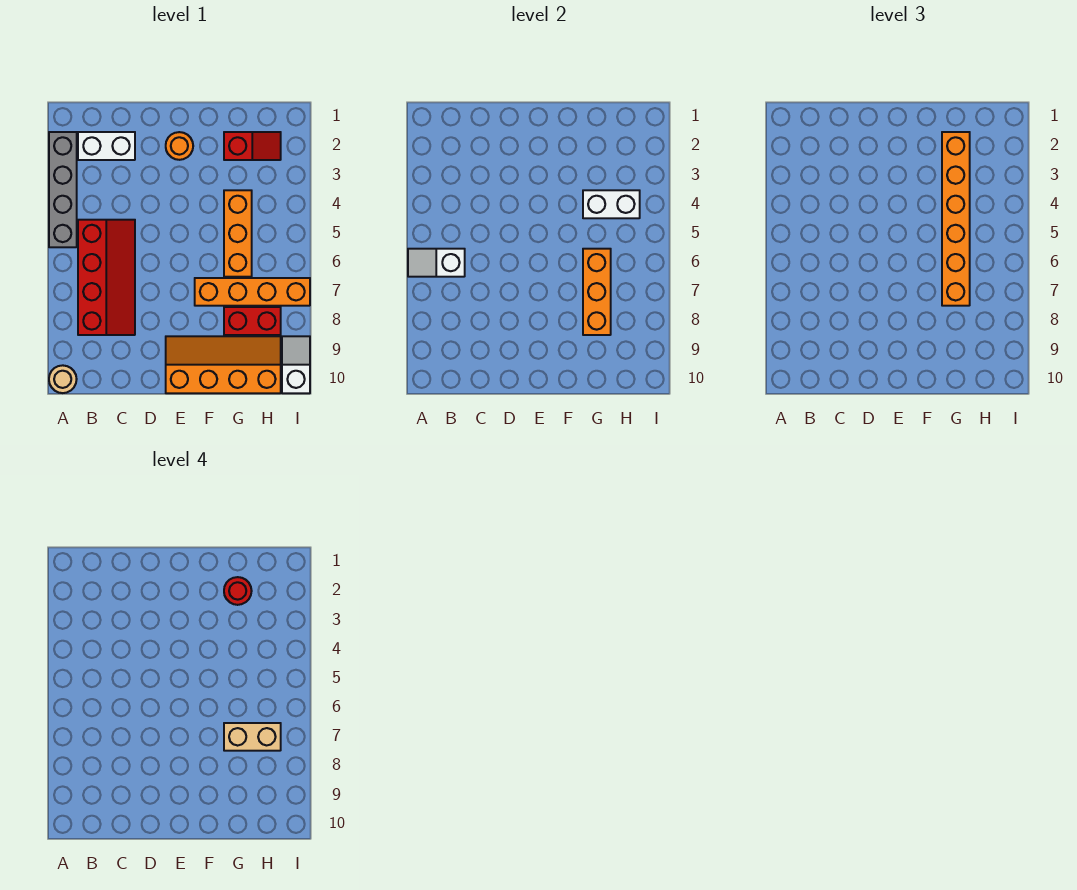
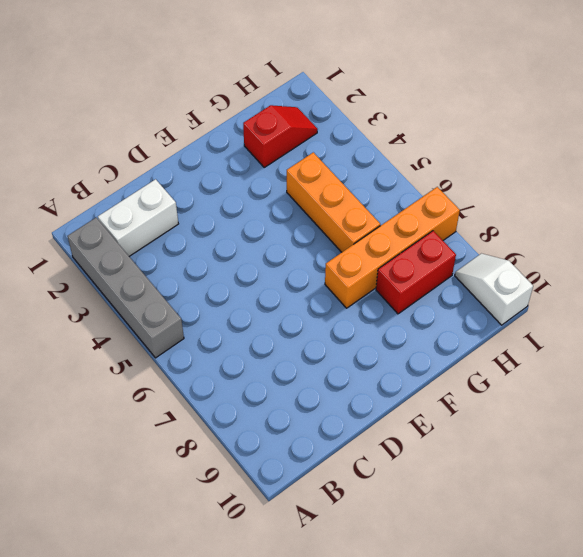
none -> tan 1x1 round brick [49,365,77,393]
none -> red 2x4 slope [78,220,135,335]
none -> orange 1x1 round brick [166,132,193,160]

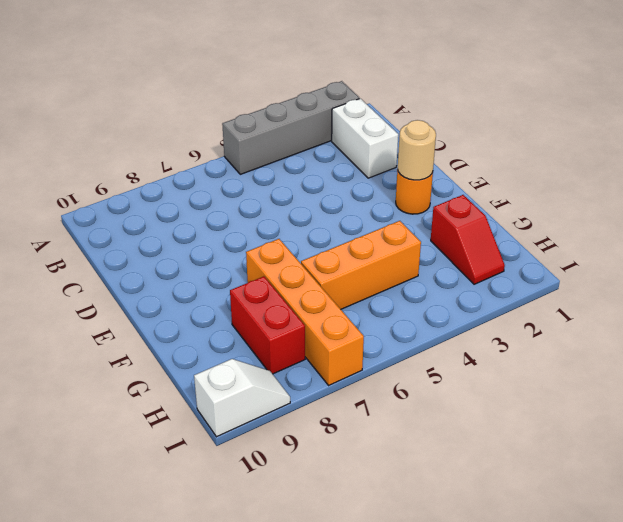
tan 1x1 round brick [398,120,436,180] -> tan 1x1 round brick moved to [49,365,77,393]
none -> red 2x4 slope [78,220,135,335]
none -> orange 2x4 slope [166,336,281,393]
none -> white 1x2 slope [408,249,465,277]

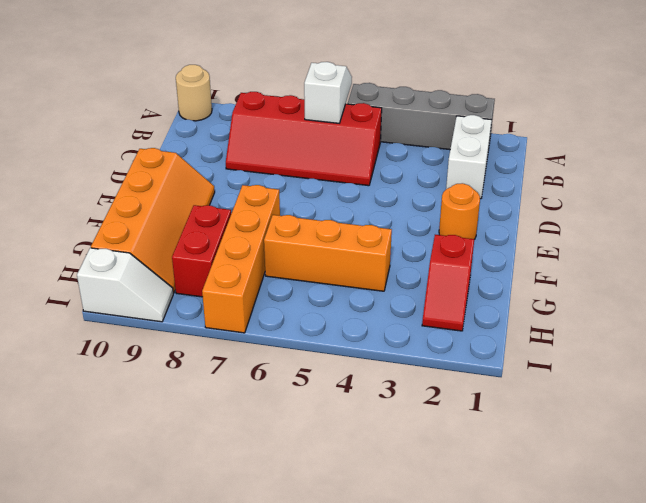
none -> white 1x2 brick [583,190,640,218]
none -> orange 1x3 brick [583,249,611,335]
none -> orange 1x6 brick [942,132,970,306]

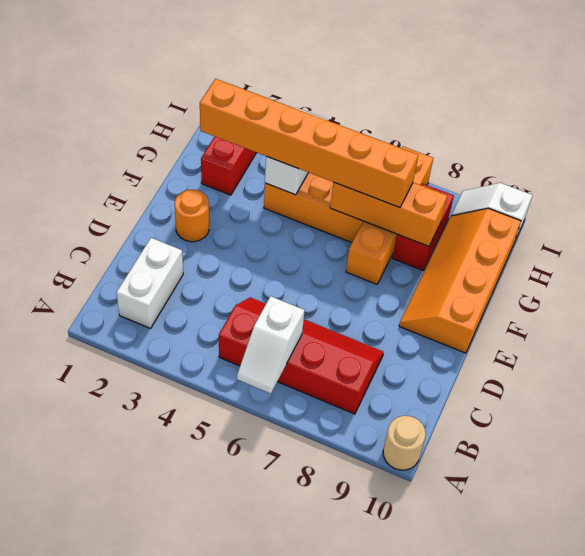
none -> grey 1x4 brick [49,132,77,247]
none -> red 1x1 round brick [224,577,252,605]
none -> tan 1x2 brick [224,723,281,751]

